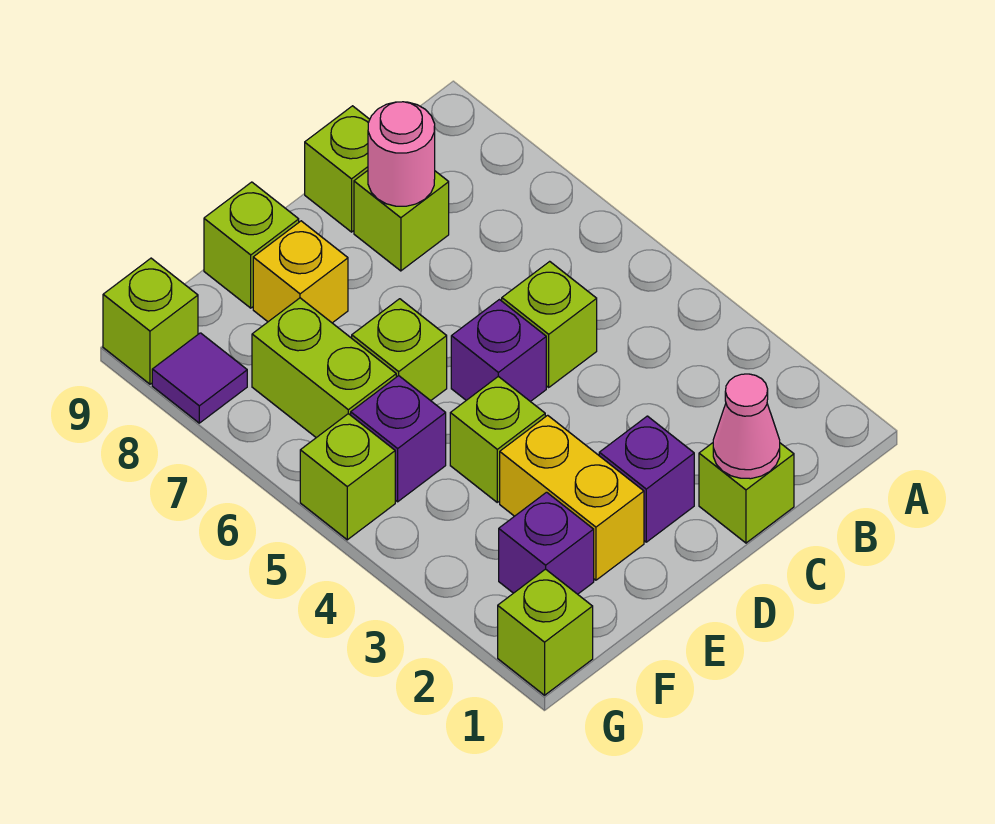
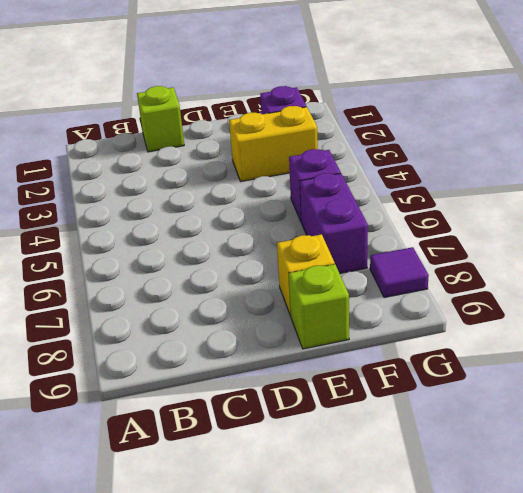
yellow 1x2 brick [229,106,318,181] -> yellow 1x2 brick turned to [500,415,644,580]
purple 1x2 brick [300,173,368,273] -> lime 1x2 brick [252,298,396,438]
none -> lime 1x1 brick [502,261,597,387]
none -> lime 1x1 brick [354,171,449,271]
none -> lime 1x1 brick [305,106,370,232]

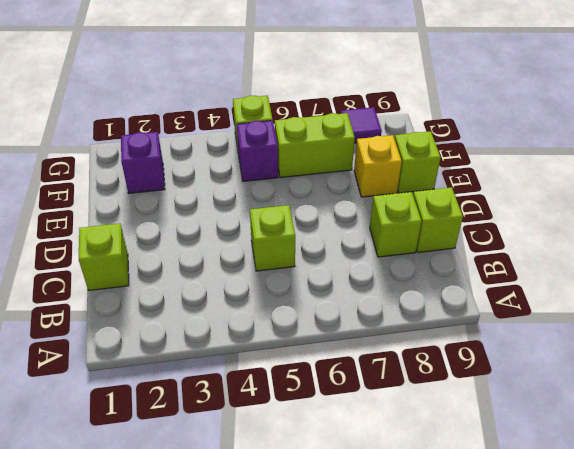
none -> purple 1x1 brick [599,416,694,542]
none -> purple 1x1 brick [451,300,546,402]
none -> yellow 1x2 brick [500,415,644,580]

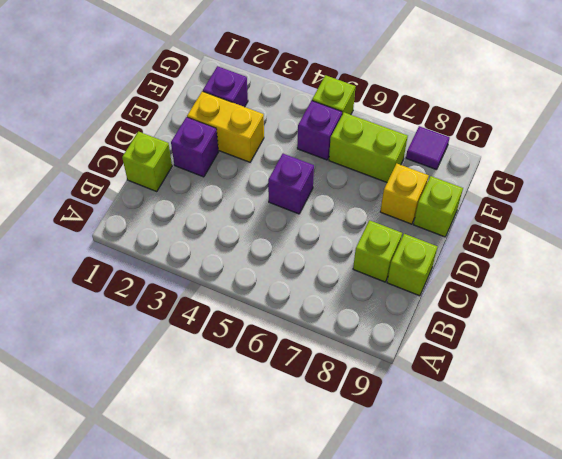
none -> lime 1x1 brick [502,261,597,387]
none -> lime 1x1 brick [450,376,545,502]
none -> lime 1x1 brick [352,299,447,401]

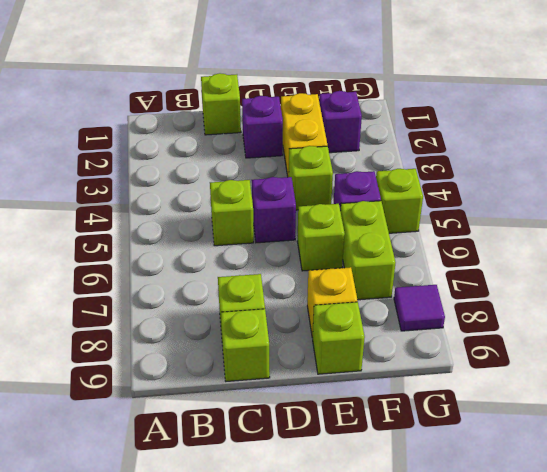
none -> lime 1x1 brick [498,569,593,695]
none -> lime 1x1 brick [103,258,198,384]
none -> pink 1x1 cone [713,374,780,479]

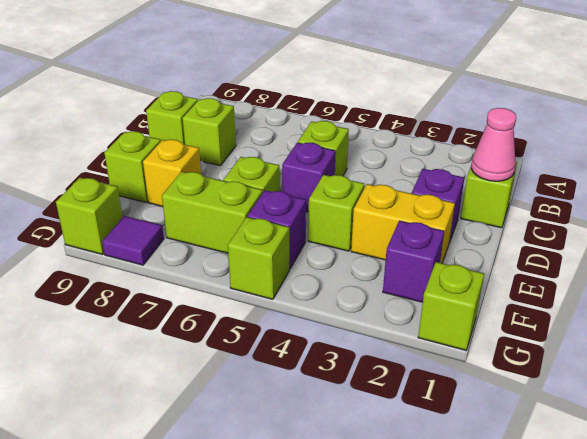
none -> pink 1x1 round brick [368,102,435,206]

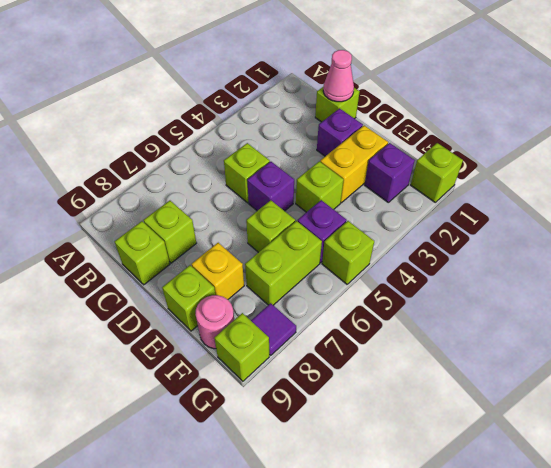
pink 1x1 round brick [195,295,234,349] -> pink 1x1 round brick moved to [368,102,435,206]

